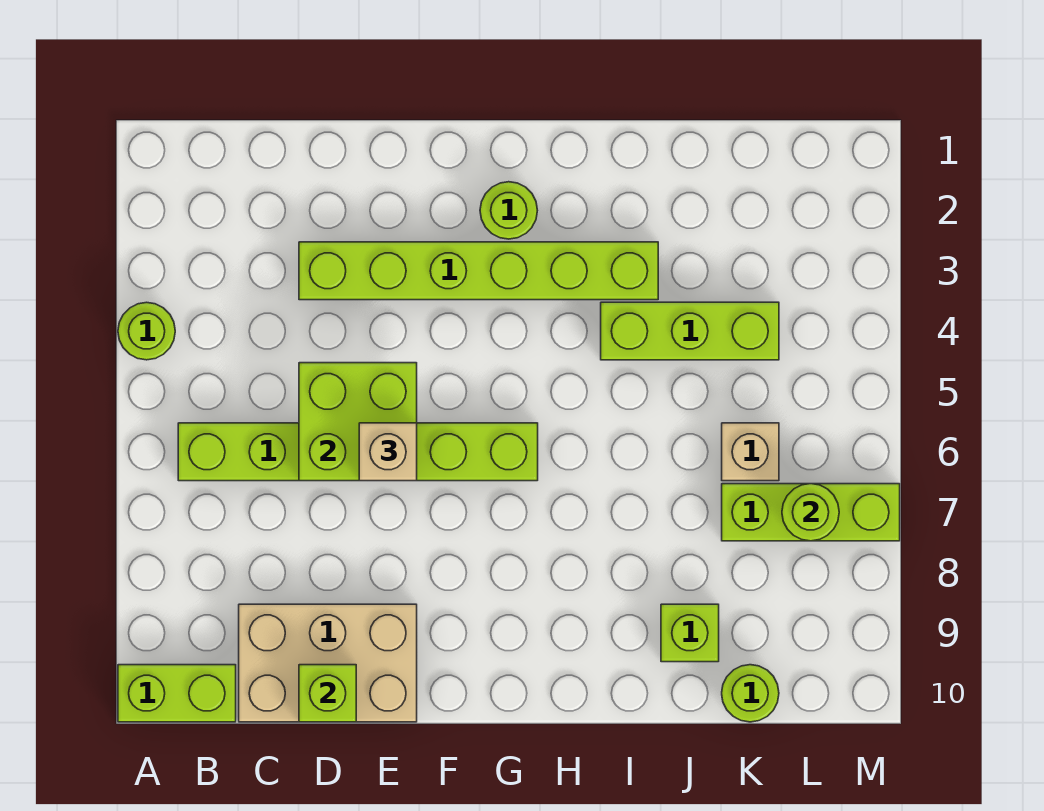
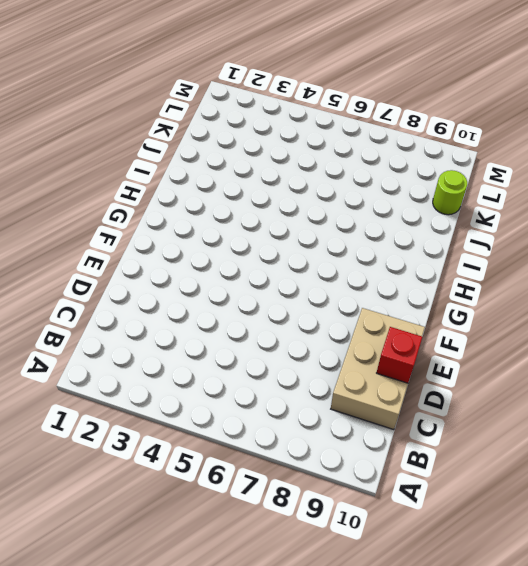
red 1x1 brick [377,327,422,383] -> lime 1x1 brick [299,665,356,722]
none -> lime 1x1 round brick [118,302,175,360]
none -> lime 1x2 brick [118,665,236,722]
none -> lime 1x6 brick [178,423,538,481]

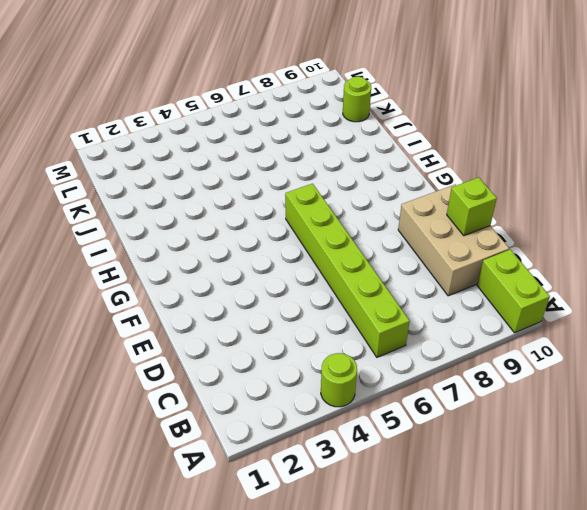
none -> lime 1x6 brick [299,242,658,300]
none -> lime 1x1 round brick [480,182,537,239]
none -> lime 1x3 brick [601,302,779,360]

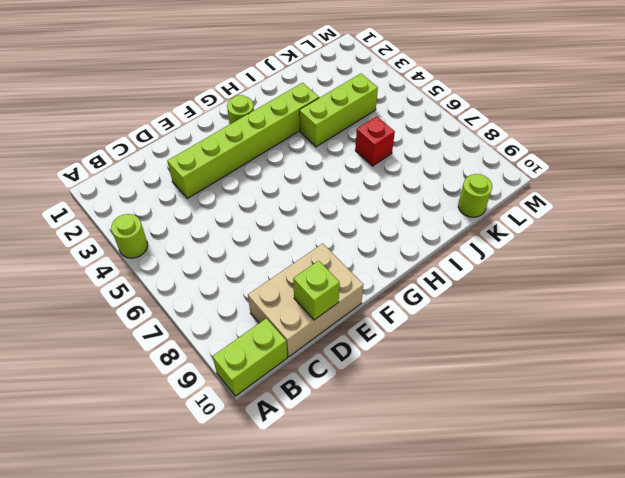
red 1x1 brick [355,116,395,166] -> none
none -> lime 1x6 brick [178,423,538,481]
none -> lime 1x1 brick [661,604,719,662]
none -> tan 1x1 brick [722,423,779,481]

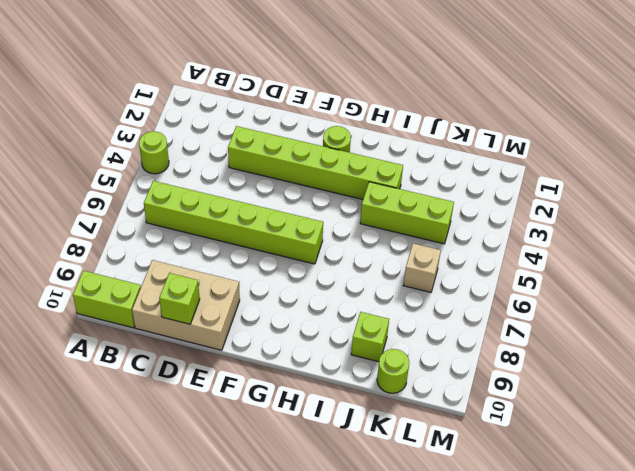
none -> lime 1x3 brick [722,484,900,541]
none -> lime 2x2 brick [299,363,417,481]
none -> lime 1x1 round brick [782,484,839,541]

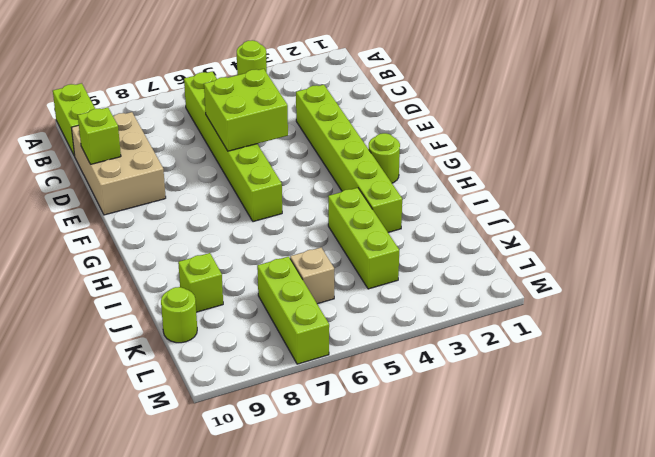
none -> lime 1x1 round brick [782,484,839,541]
none -> tan 1x1 brick [359,423,417,481]

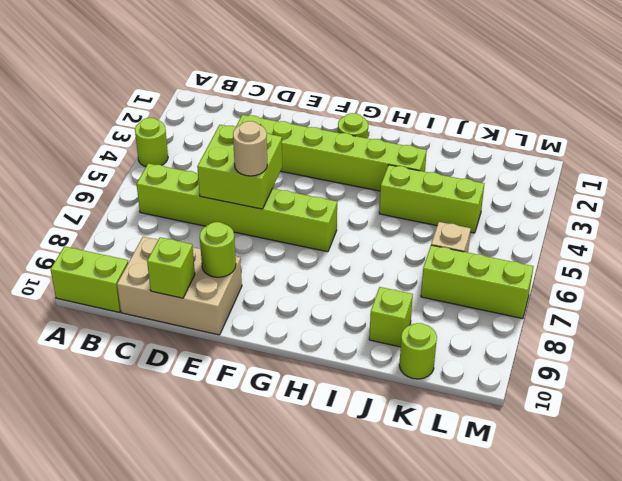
tan 1x1 round brick [233,121,267,176] -> tan 1x1 brick [359,423,417,481]
lime 1x1 round brick [200,222,236,277] -> lime 1x1 round brick moved to [782,484,839,541]

